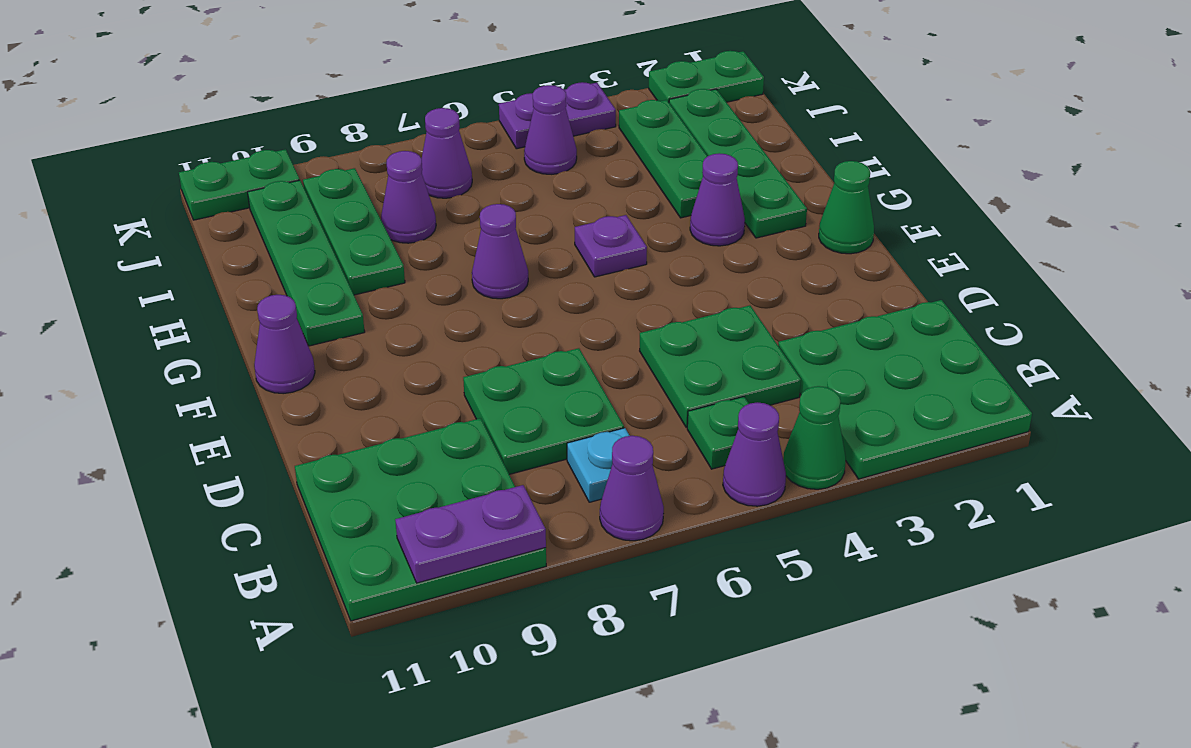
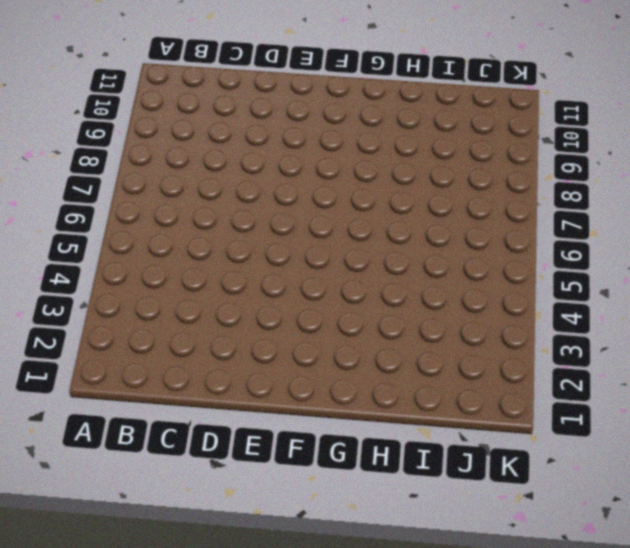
none -> green 3x3 plate [778,300,1032,479]
none -> green 1x1 cone [783,386,846,489]
none -> purple 1x1 cone [723,402,786,506]

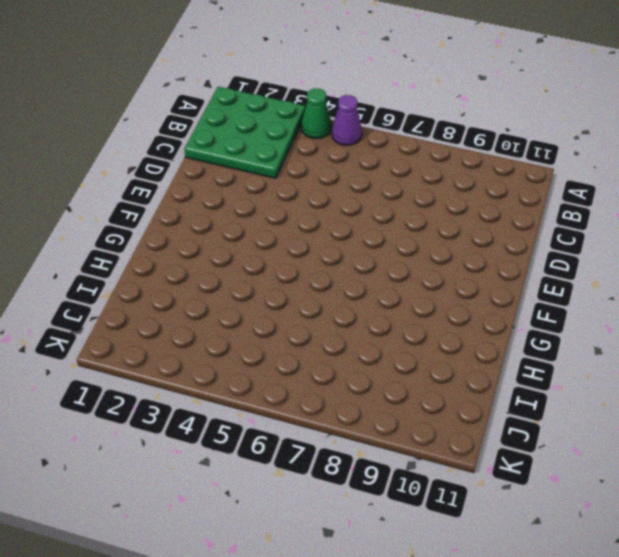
none -> purple 1x1 cone [600,436,664,541]
none -> green 3x3 plate [295,418,546,621]
none -> green 1x1 plate [687,397,749,469]

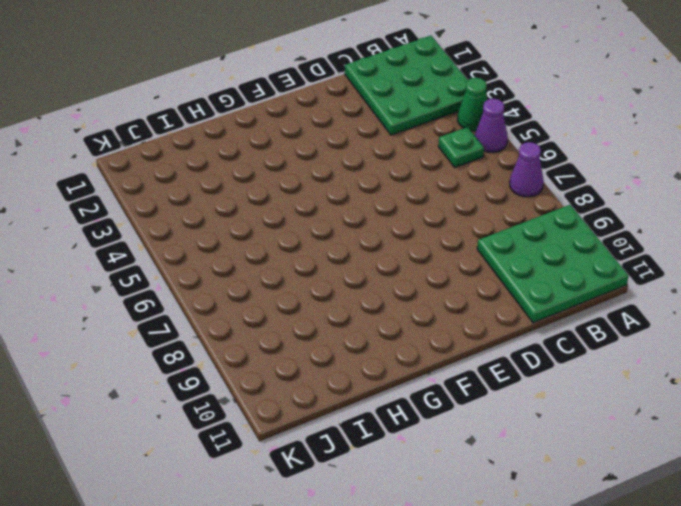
none -> cyan 1x1 plate [567,428,630,502]
none -> green 2x2 plate [640,305,801,427]
none -> green 2x2 plate [463,348,624,474]

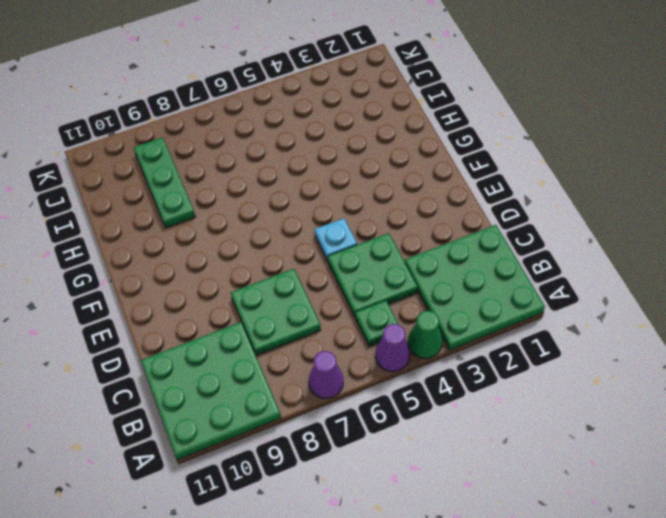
cyan 1x1 plate [315,218,357,261] -> cyan 1x1 plate moved to [567,428,630,502]
none -> green 1x1 cone [819,161,874,254]
none -> purple 1x1 cone [254,295,315,394]
none -> green 1x4 plate [669,89,807,238]

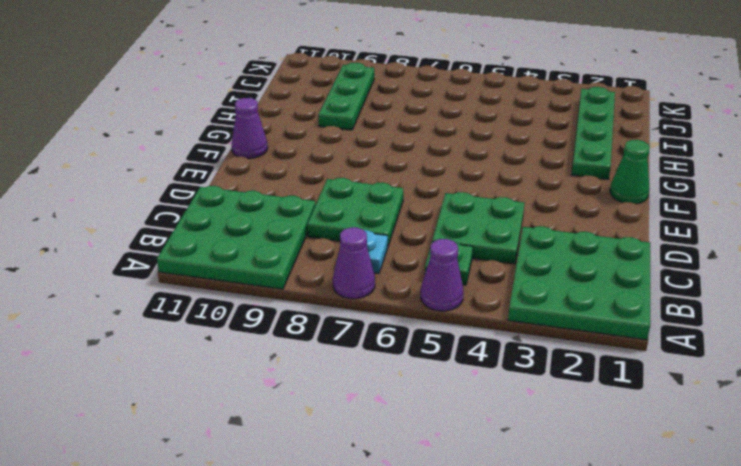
none -> green 1x1 cone [783,386,846,489]
none -> purple 1x1 cone [690,153,745,246]
none -> purple 1x1 plate [575,215,647,277]

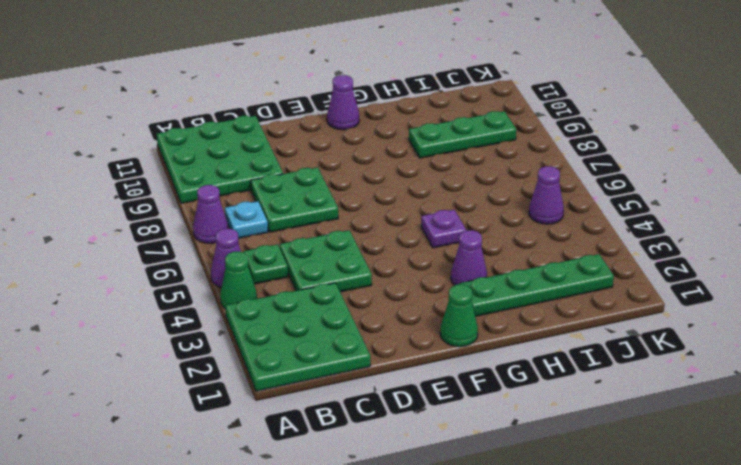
none -> purple 1x1 cone [472,204,528,299]
none -> green 1x4 plate [248,180,365,346]
none -> green 1x3 plate [619,100,708,218]

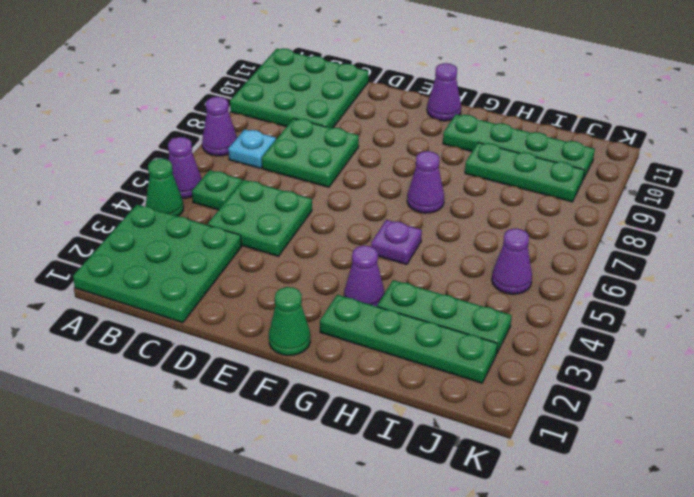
none -> purple 1x1 cone [381,151,436,243]
none -> purple 1x1 cone [421,108,472,198]
none -> green 1x2 plate [649,51,764,102]

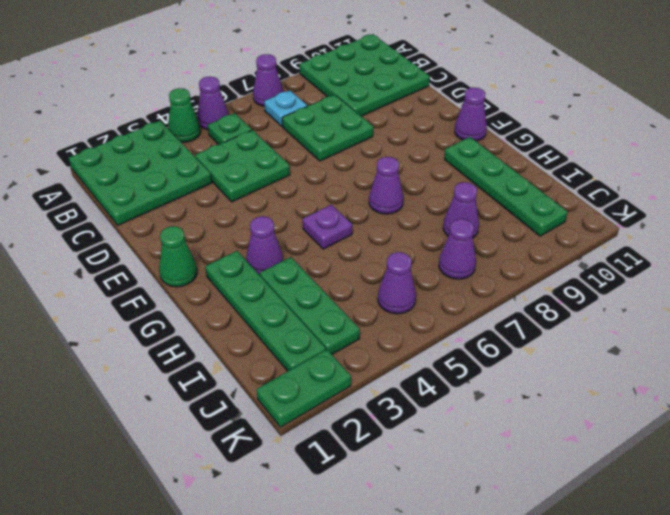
none -> green 1x3 plate [303,168,405,295]
none -> purple 1x2 plate [499,82,616,149]
none -> green 1x2 plate [179,149,300,220]

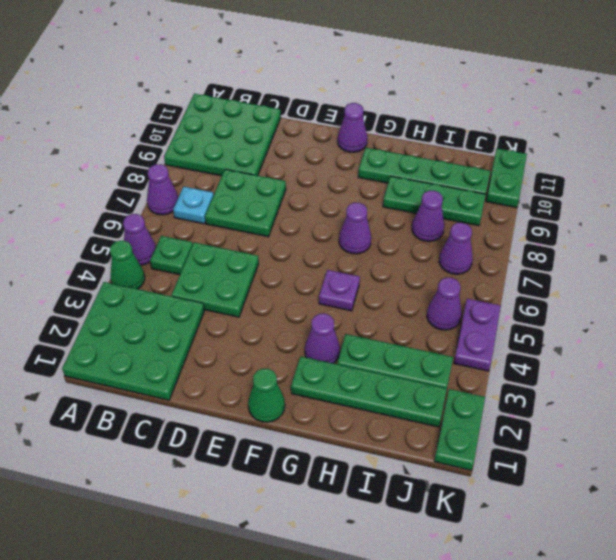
none -> purple 1x2 plate [395,485,546,583]

